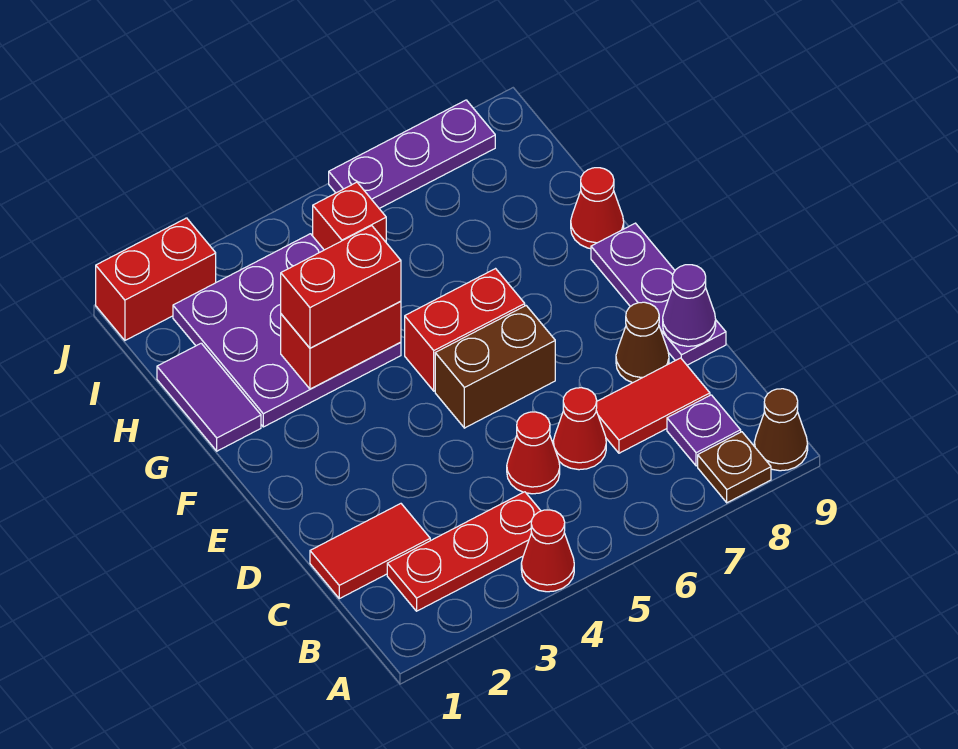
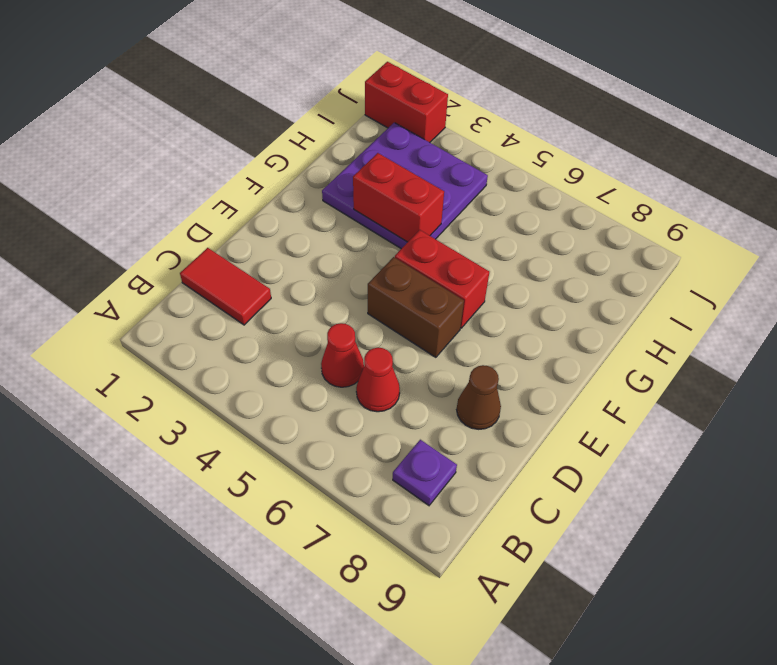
none -> red 1x1 cone [521,510,574,592]
none -> brown 1x1 plate [698,432,771,503]
none -> brown 1x1 cone [754,389,808,471]

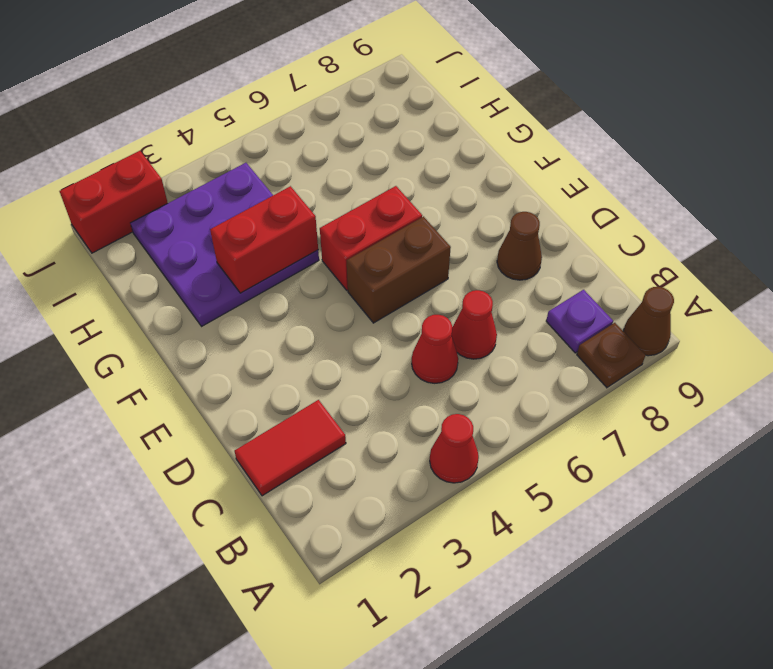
none -> red 1x3 plate [387,492,541,611]
none -> red 1x2 tile [596,358,710,453]
none -> purple 1x3 plate [591,223,726,365]

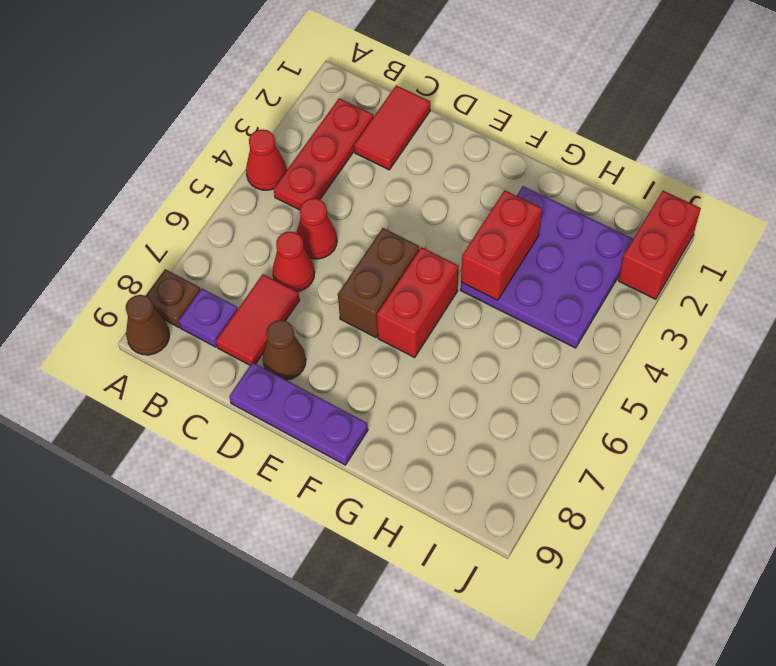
none -> purple 1x2 tile [157,343,261,451]
none -> red 1x1 cone [571,168,624,249]
none -> red 1x1 brick [313,182,386,250]

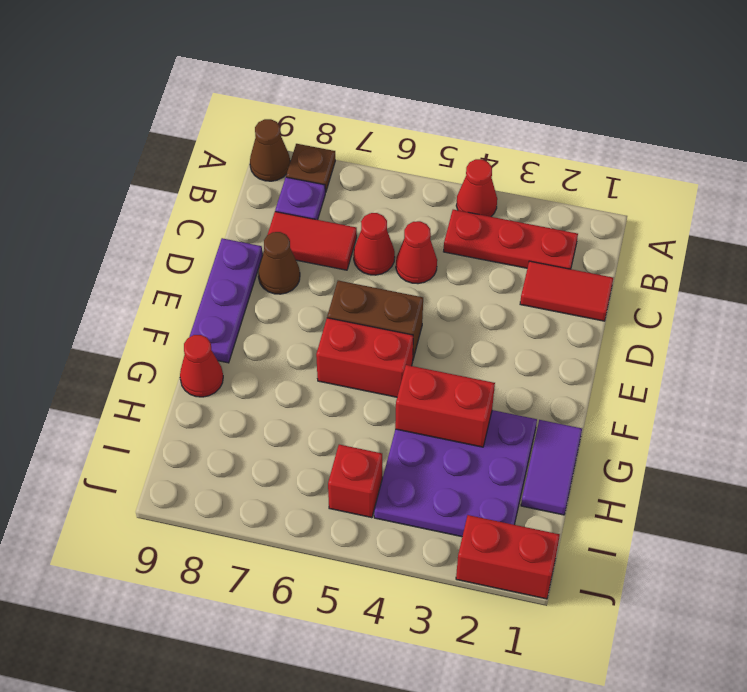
none -> purple 1x3 plate [329,100,495,208]
none -> purple 1x1 cone [663,265,716,346]
none -> red 1x2 brick [281,226,401,348]

